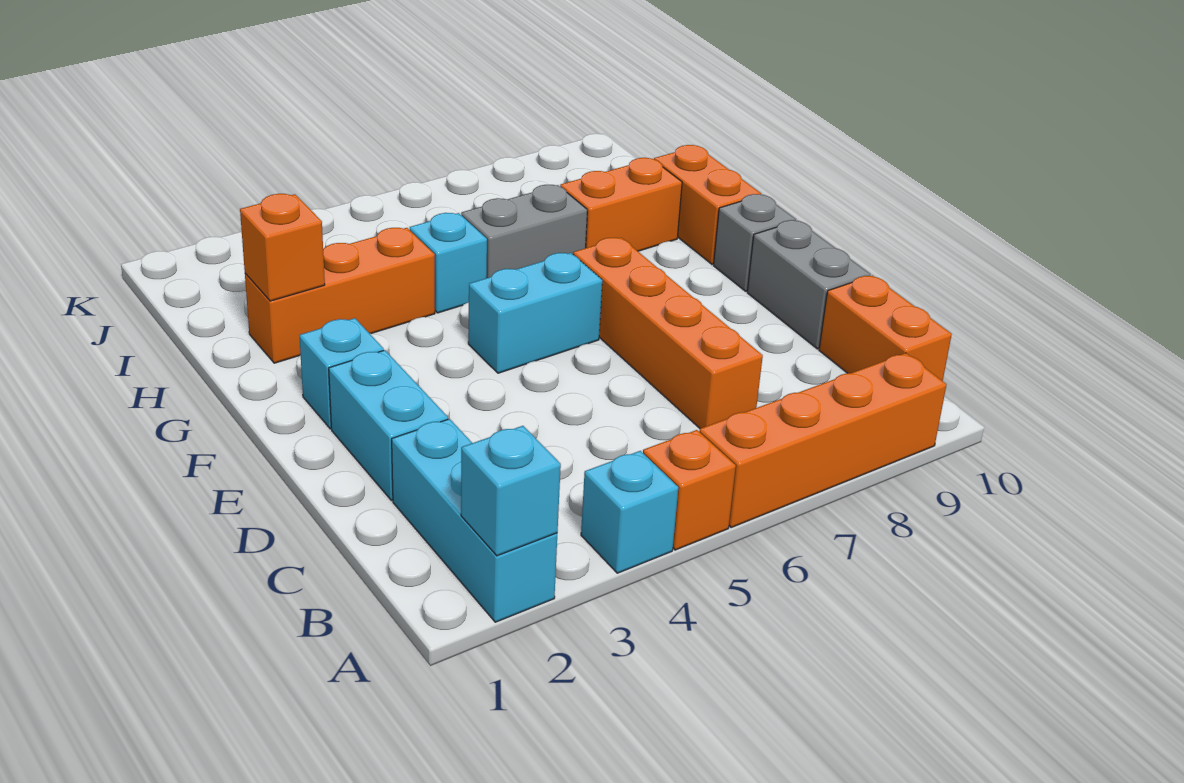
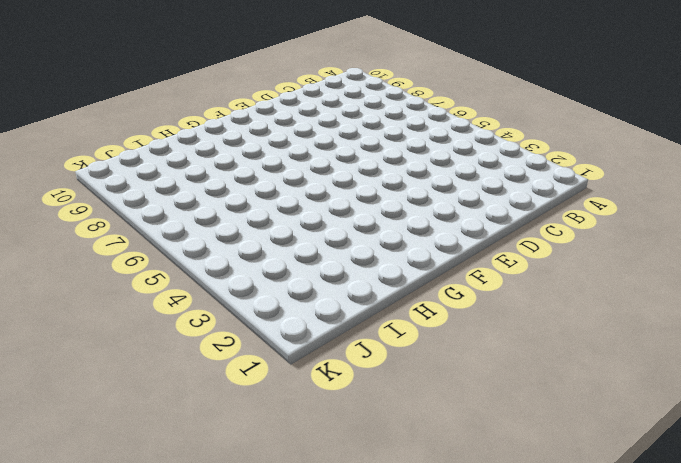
none -> cyan 1x3 brick [392,419,557,622]
none -> cyan 1x1 brick [581,451,678,573]
none -> orange 1x1 brick [643,430,736,550]

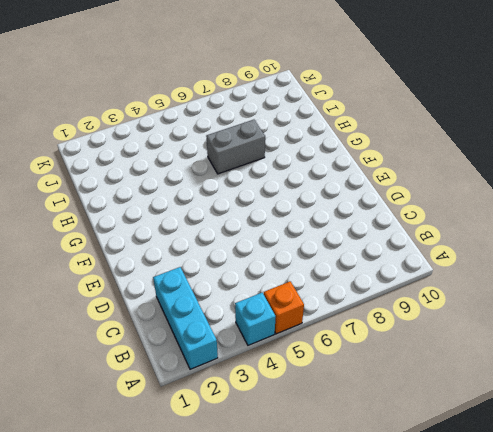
none -> orange 1x4 brick [699,353,946,528]
none -> orange 1x2 brick [819,276,952,381]
none -> orange 1x4 brick [573,238,763,429]

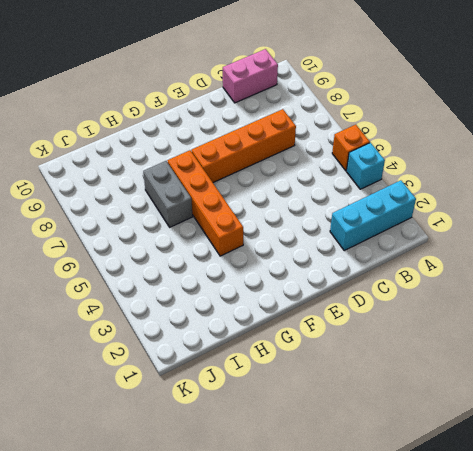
pink 1x2 brick [223,49,278,103] -> orange 1x2 brick [819,276,952,381]
orange 1x4 brick [167,150,243,256] -> orange 1x4 brick moved to [699,353,946,528]
none -> cyan 1x2 brick [329,350,448,501]
none -> grey 1x2 brick [747,220,871,349]
none -> cyan 1x1 brick [299,318,384,429]

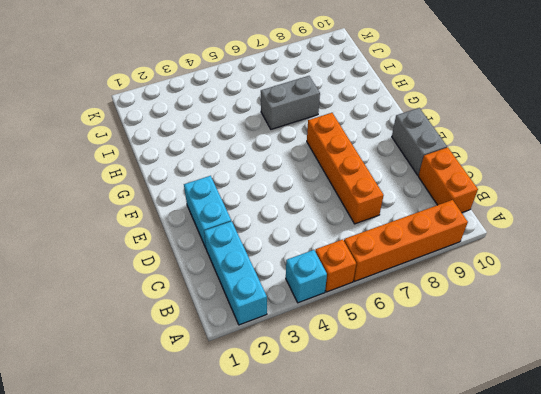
none -> cyan 1x1 brick [299,318,384,429]
none -> cyan 1x2 brick [468,253,602,373]
none -> grey 1x1 brick [714,194,796,291]

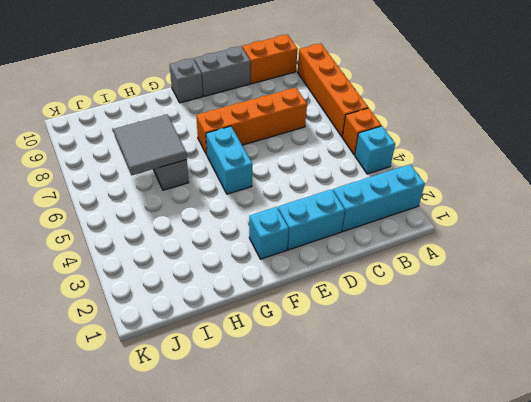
grey 2x2 tile [114,114,187,175] -> none
none -> orange 1x2 brick [654,145,761,264]
none -> orange 1x3 brick [245,228,435,363]
none -> cyan 1x1 brick [410,213,487,313]

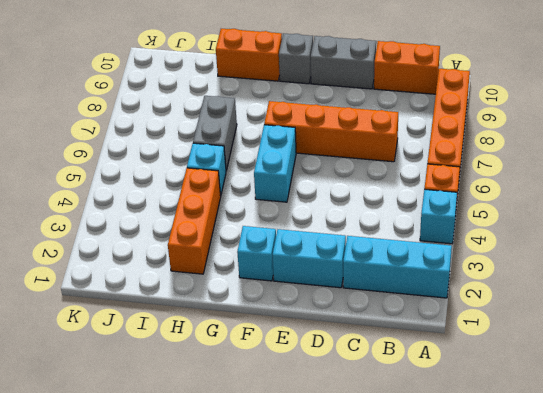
none -> orange 1x2 brick [560,158,682,251]
none -> cyan 1x1 brick [461,426,561,556]
none -> orange 1x1 brick [240,194,325,301]

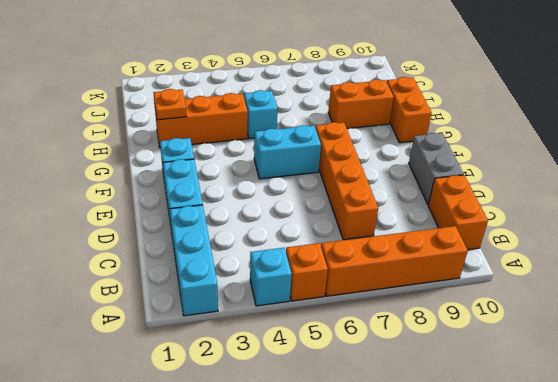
orange 1x1 plate [153,89,186,120] -> orange 1x1 brick [240,194,325,301]
none -> grey 1x1 brick [714,194,796,291]
none -> grey 1x2 brick [461,185,587,278]
none -> cyan 1x1 brick [461,426,561,556]

